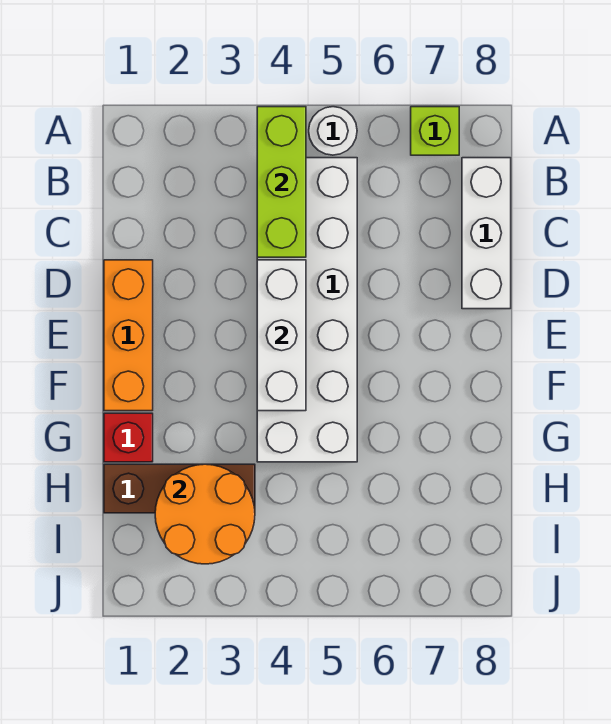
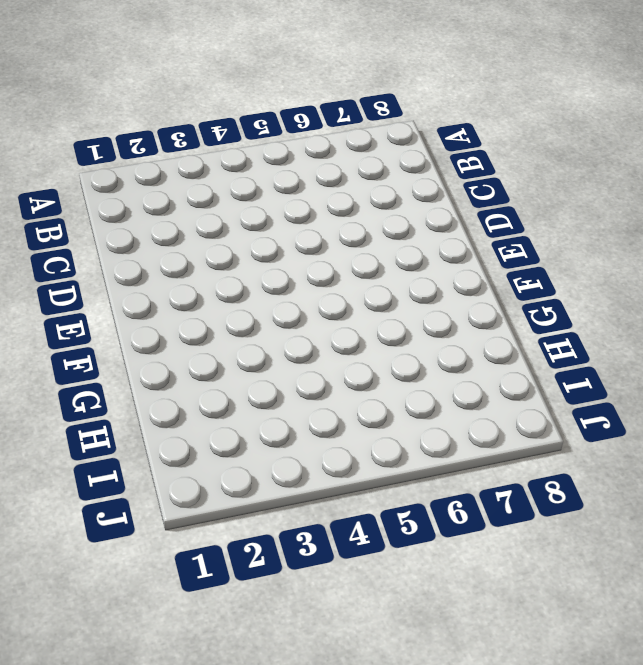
none -> white 1x1 round brick [309,107,357,155]
none -> lime 1x1 brick [411,107,459,155]

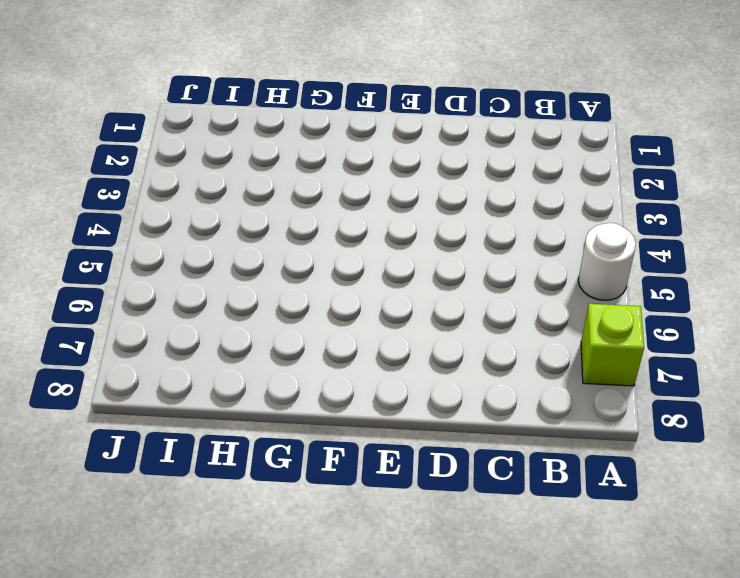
none -> white 2x6 brick [257,158,357,462]
none -> white 1x3 brick [462,158,511,309]

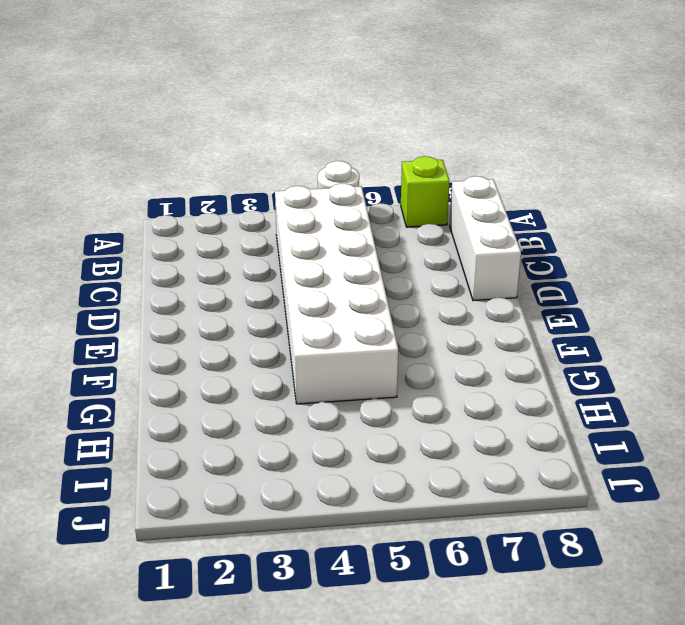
none -> orange 1x3 brick [104,260,153,411]
none -> red 1x1 brick [104,413,153,462]

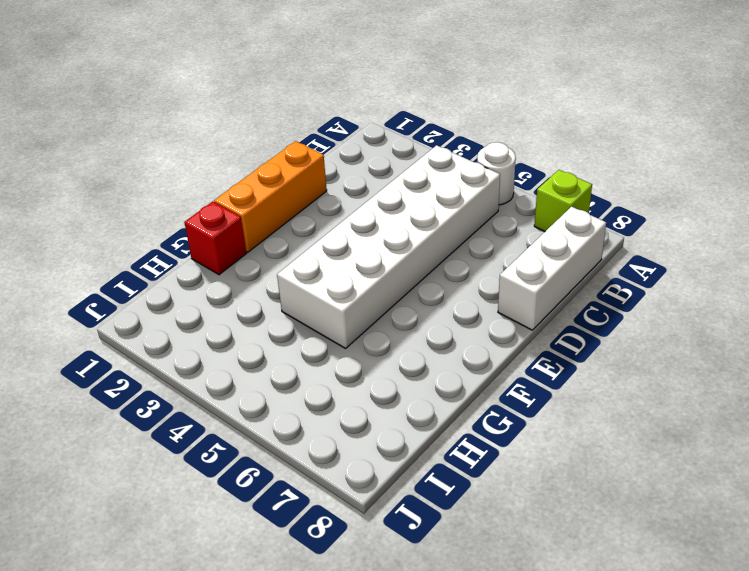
none -> brown 1x3 brick [104,464,255,513]
none -> lime 1x3 brick [257,107,306,257]

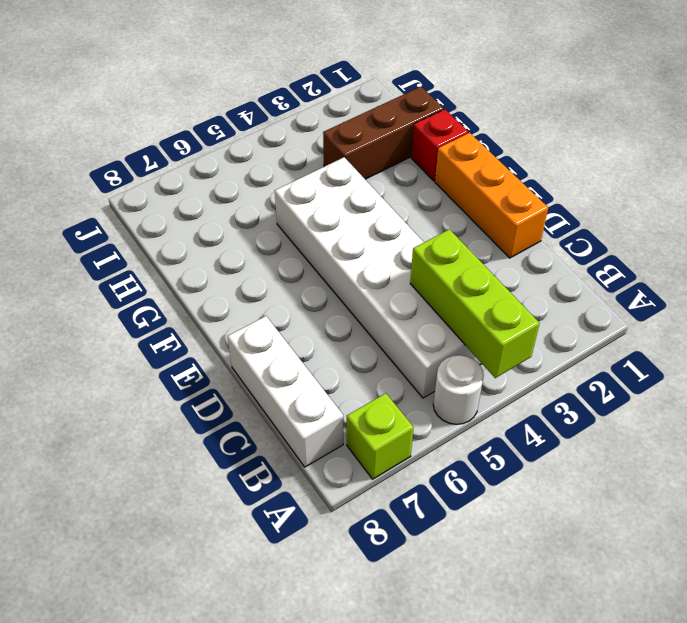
none -> white 1x3 brick [257,260,306,411]
none -> orange 2x2 round brick [155,464,255,564]

